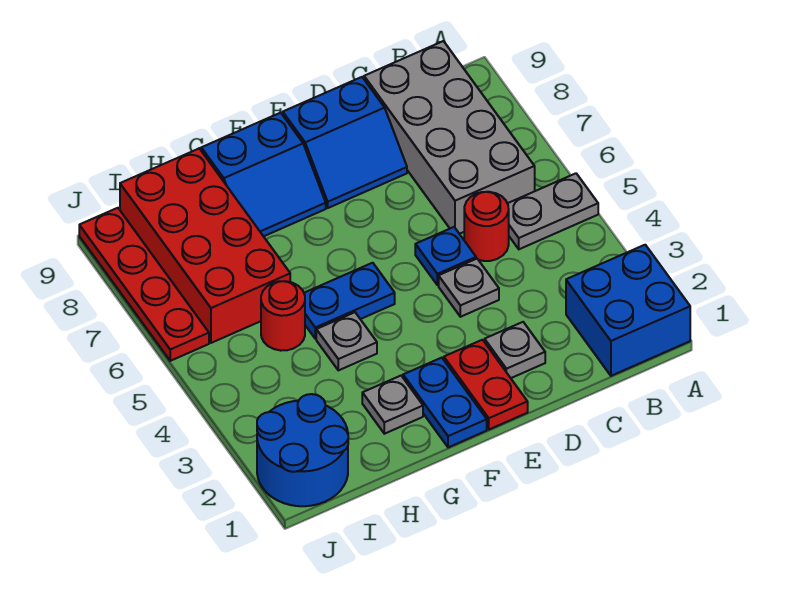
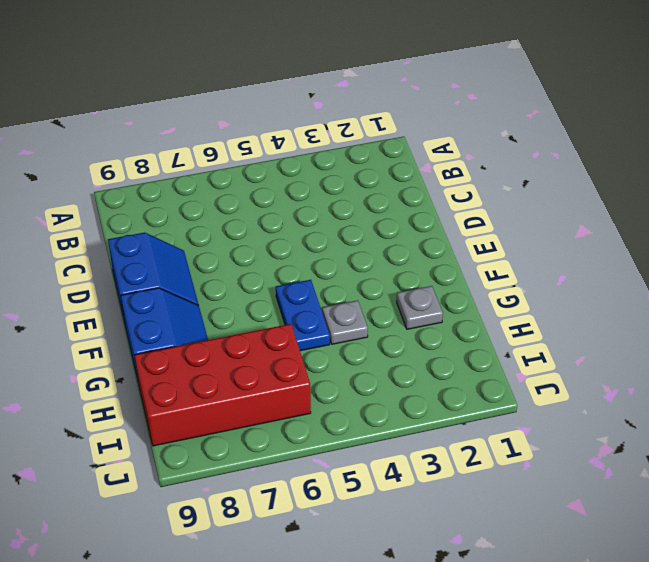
none -> blue 2x2 brick [566,245,690,376]
none -> grey 1x2 plate [508,173,598,249]
none -> grey 2x4 brick [364,41,535,234]

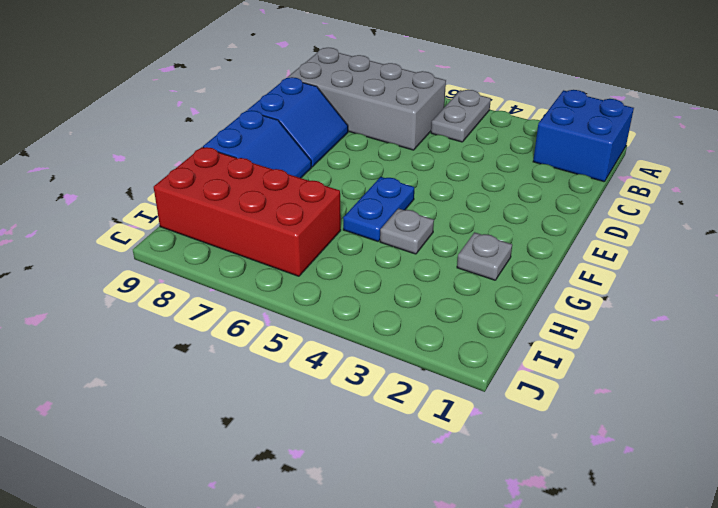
none -> red 1x1 round brick [464,192,509,261]
none -> grey 1x1 plate [485,322,545,378]
none -> grey 1x1 plate [439,259,499,317]

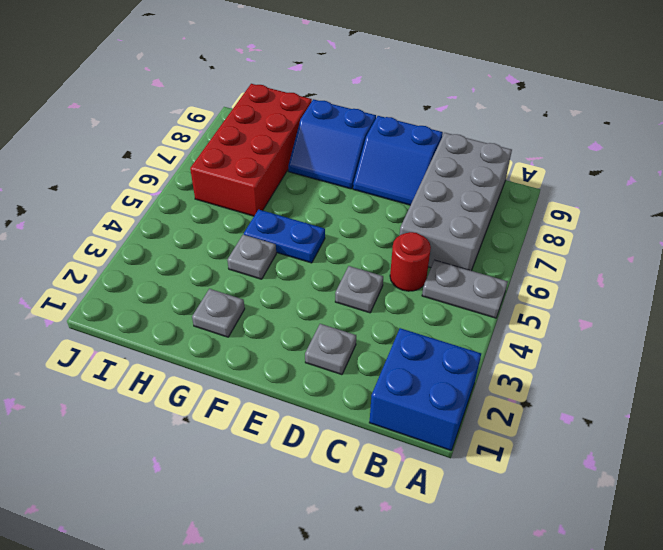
none -> blue 1x1 plate [415,227,476,285]
none -> red 1x2 plate [444,340,528,429]
none -> blue 1x2 plate [403,358,487,447]

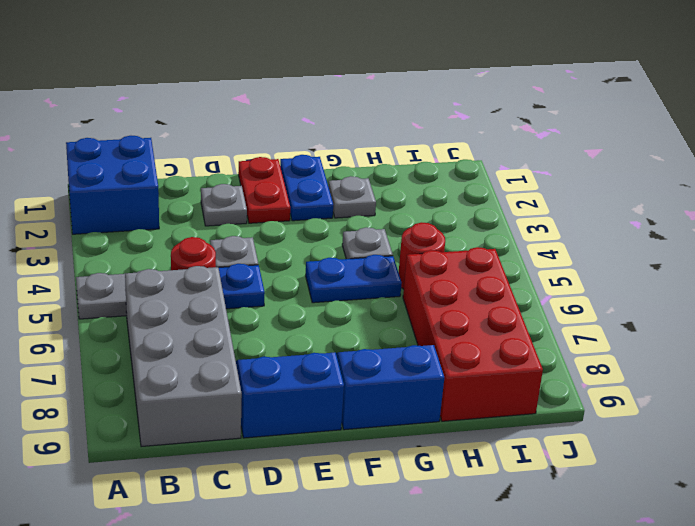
none -> blue 2x2 round brick [257,394,348,506]
none -> red 1x4 plate [79,208,209,361]

